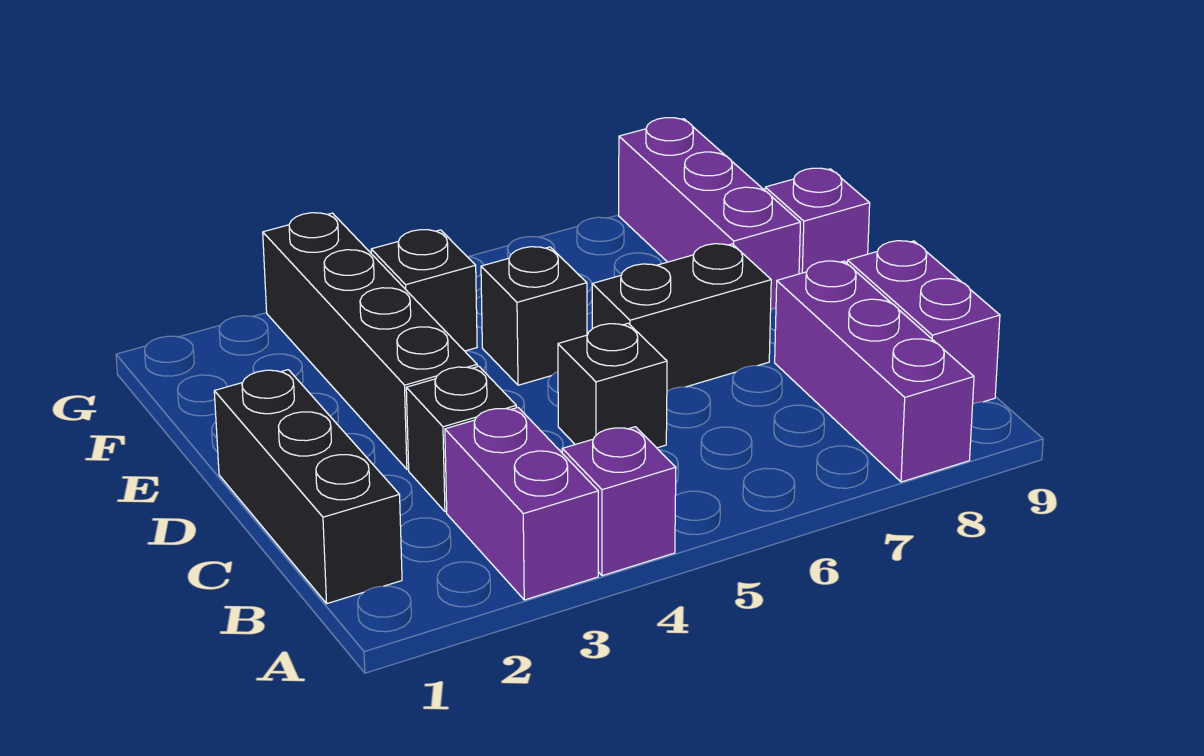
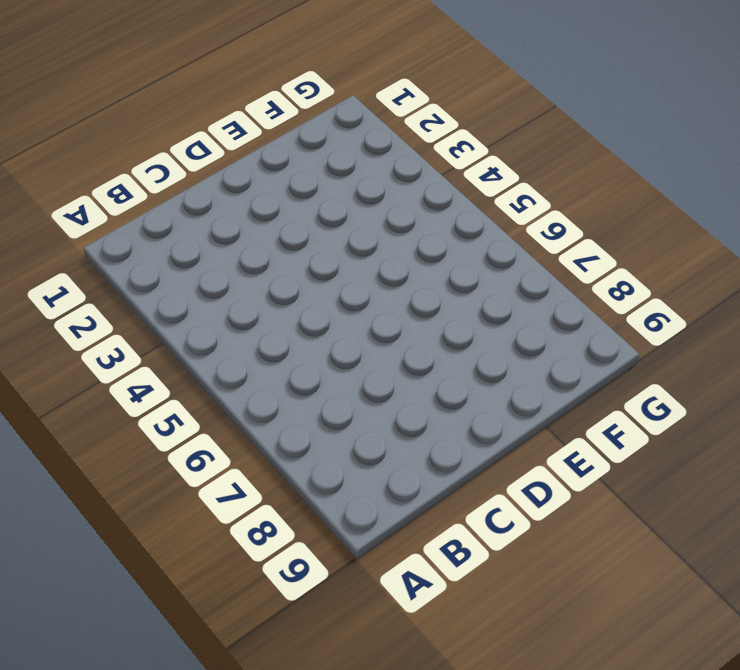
none -> purple 1x2 brick [445,408,598,600]
none -> purple 1x1 brick [562,427,676,576]
none -> purple 1x3 brick [775,261,974,482]

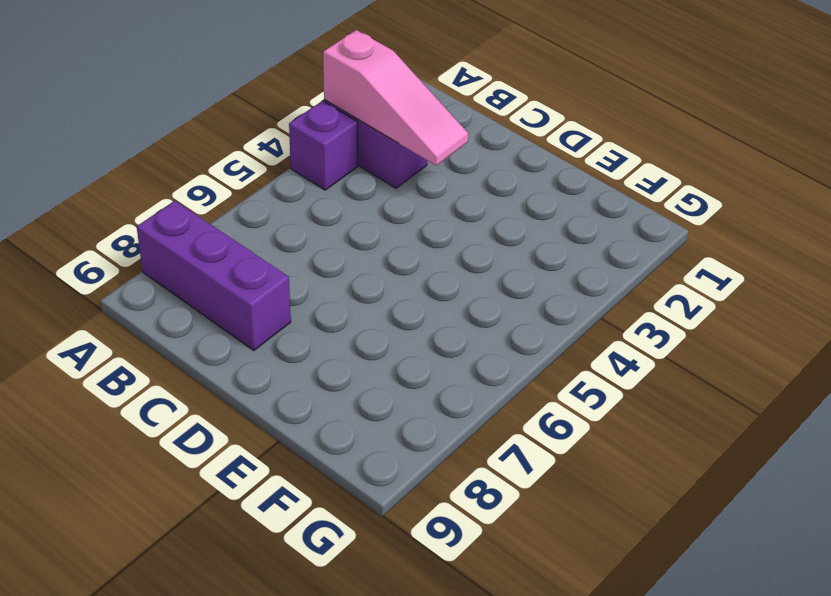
pink 1x3 slope [323,30,468,165] -> none
none -> black 1x3 brick [214,370,402,604]
none -> purple 1x2 brick [847,241,1000,403]
none -> black 1x1 brick [406,366,516,512]

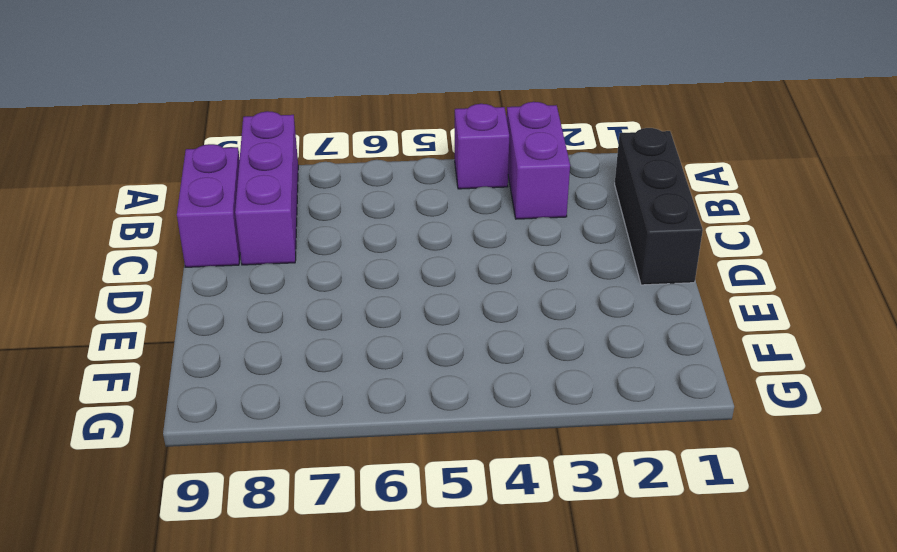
none -> black 1x1 brick [406,366,516,512]
none -> black 1x1 brick [558,323,667,448]
none -> black 1x4 brick [263,213,477,469]

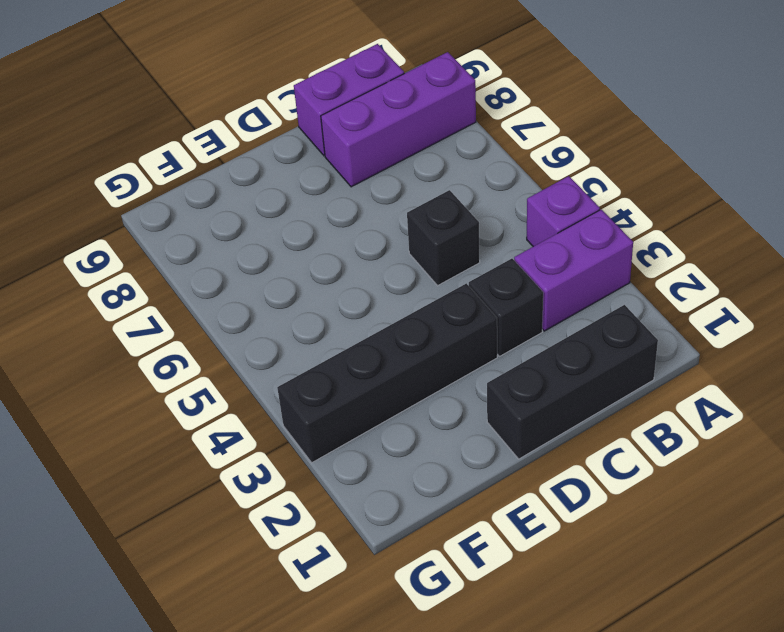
none -> black 1x2 brick [592,244,771,391]
none -> black 1x1 brick [481,247,587,385]
none -> purple 1x3 brick [619,118,800,309]

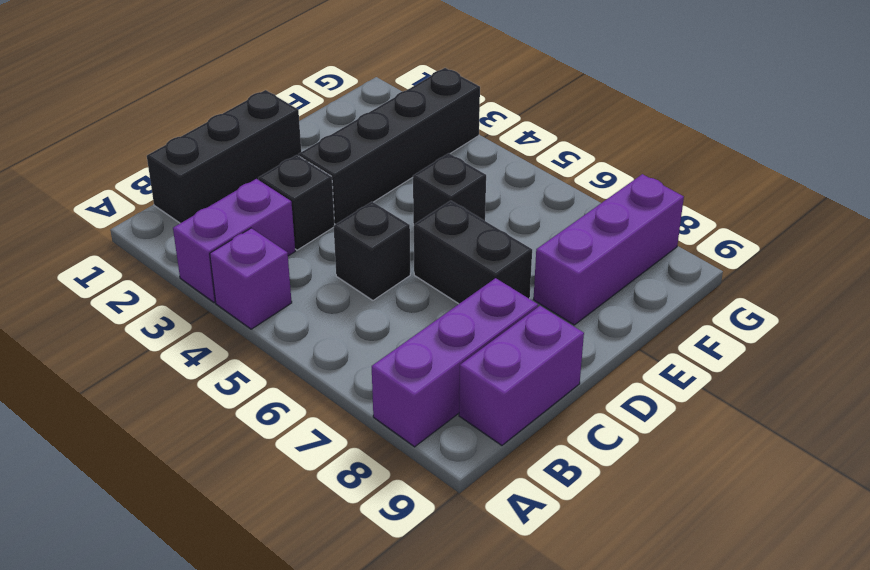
none -> purple 1x1 brick [765,168,870,274]
none -> black 1x1 brick [371,230,477,351]

